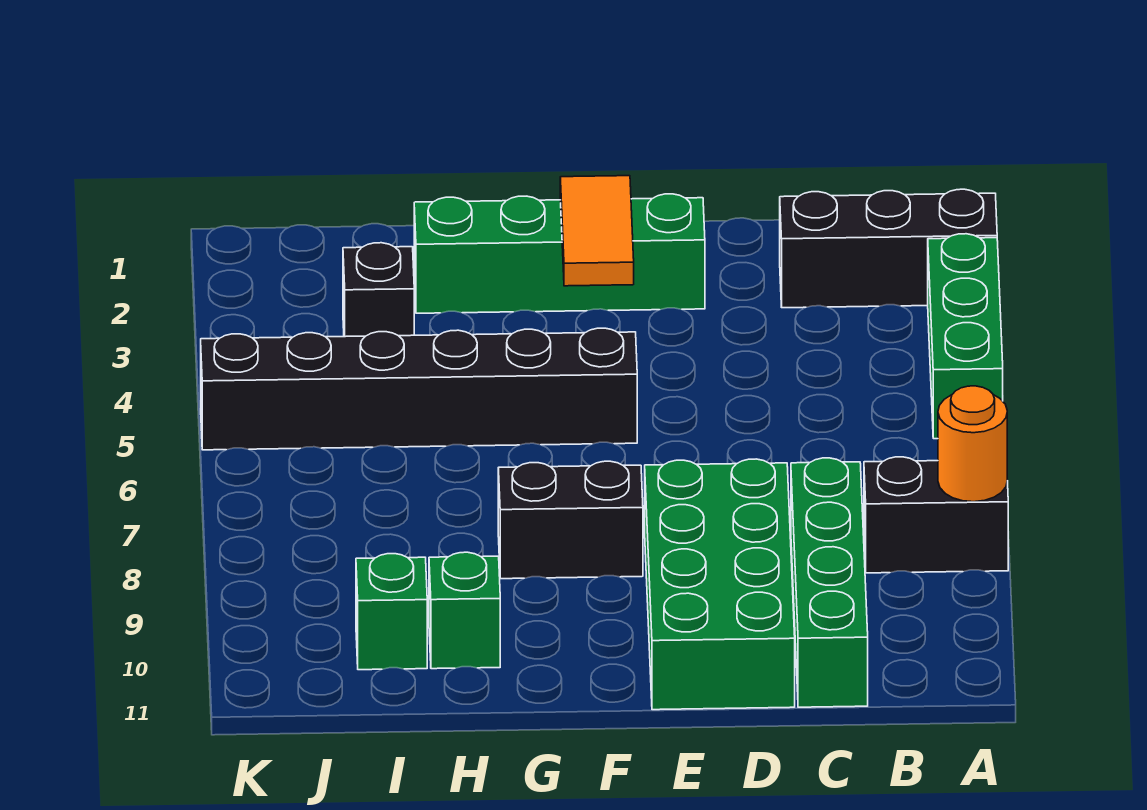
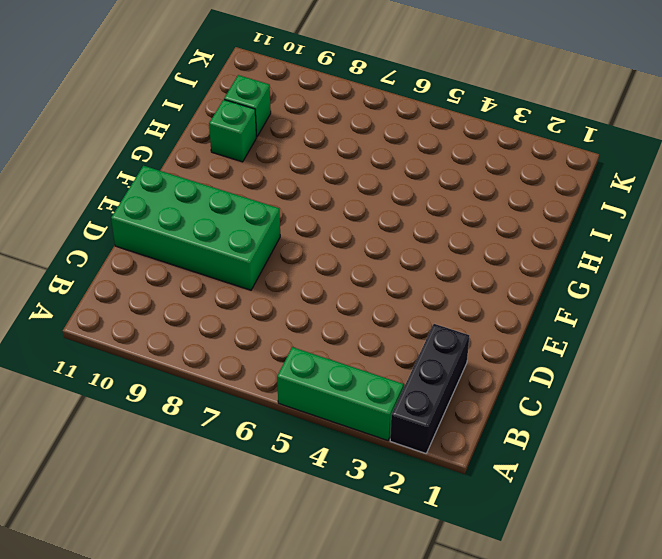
none -> black 1x2 brick [864,457,1008,573]
none -> green 1x4 brick [791,458,868,707]
none -> green 1x4 brick [414,194,705,313]

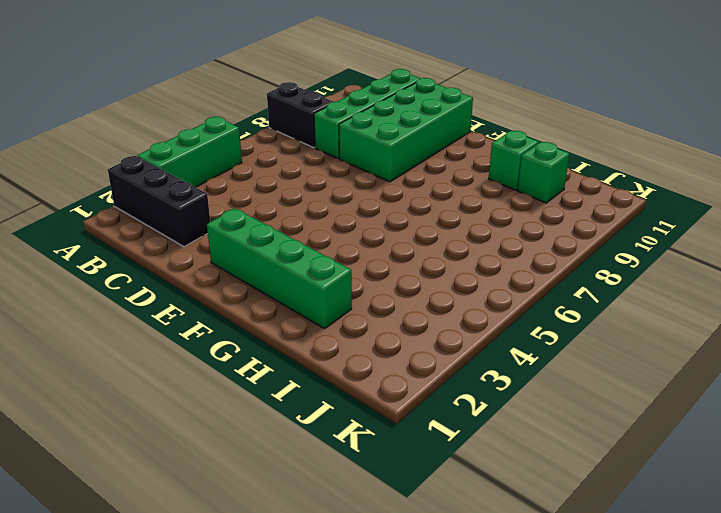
none -> black 1x6 brick [201,328,637,450]
none -> black 1x2 brick [498,461,643,579]
none -> black 1x1 brick [343,243,414,337]

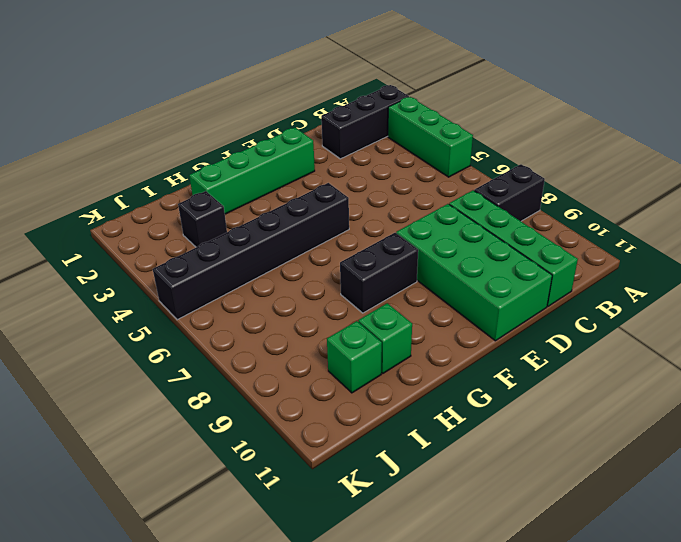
none -> orange 1x1 round brick [938,386,1007,502]
none -> orange 1x2 tile [560,176,634,286]

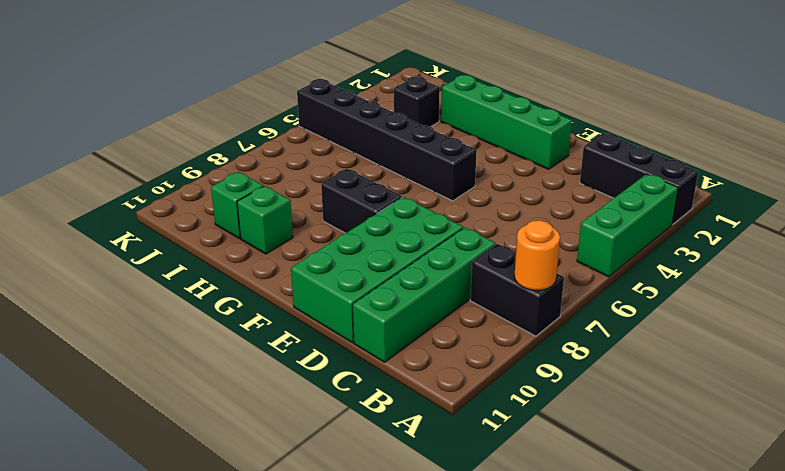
none -> orange 1x2 tile [560,176,634,286]

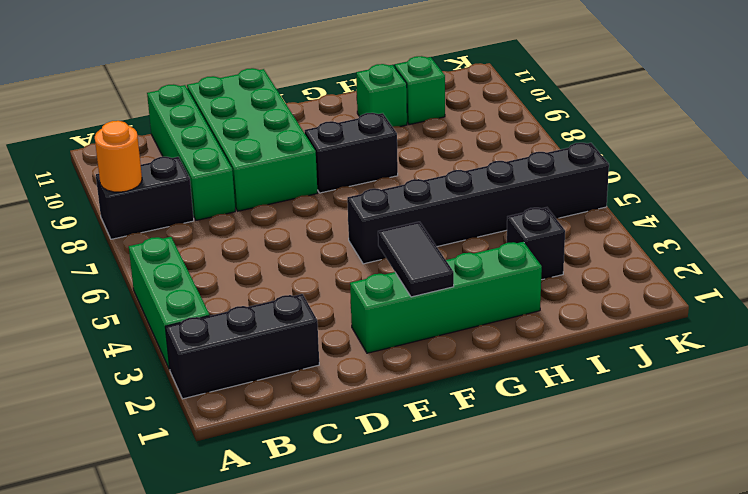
black 1x2 tile [378,222,454,297] -> orange 1x2 tile [560,176,634,286]

